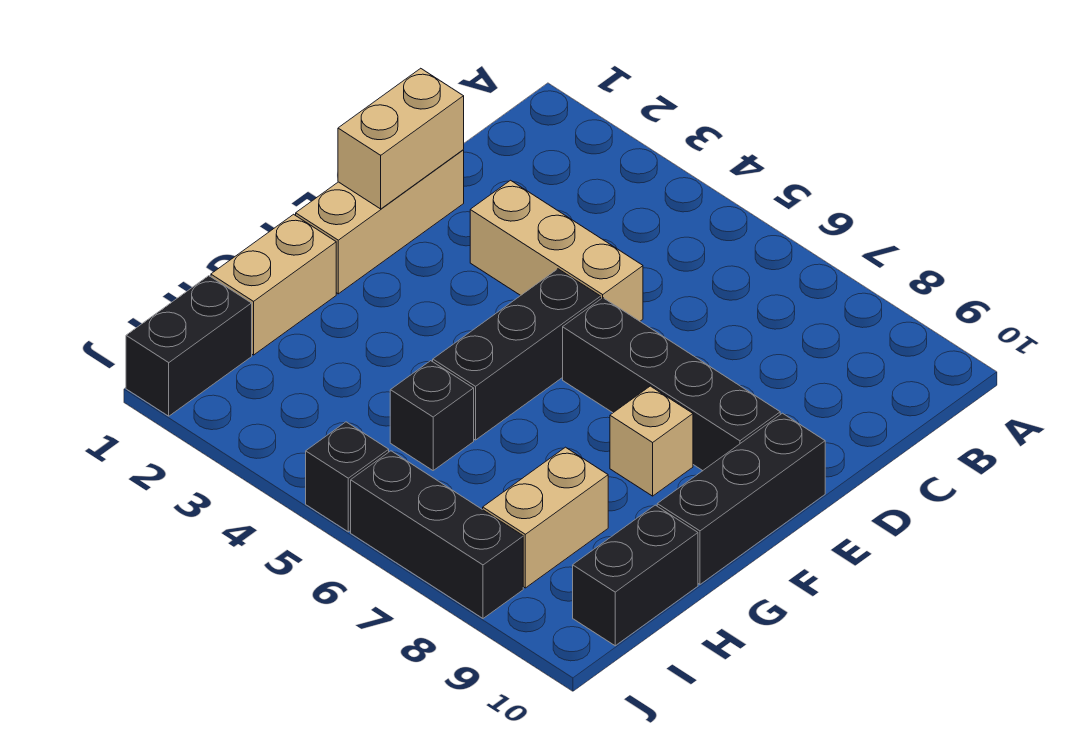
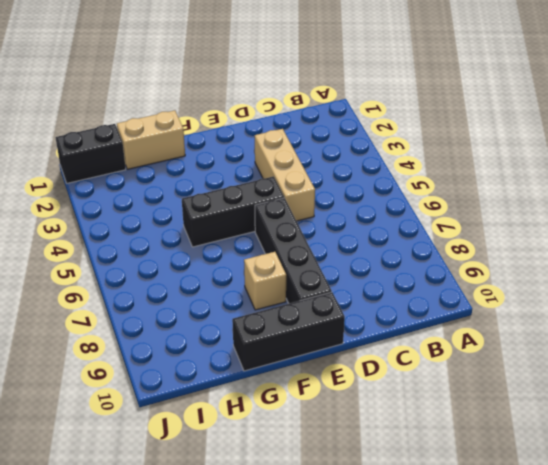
none -> tan 1x3 brick [296,150,464,294]
none -> black 1x1 brick [390,361,474,470]
none -> tan 1x2 brick [483,447,608,588]

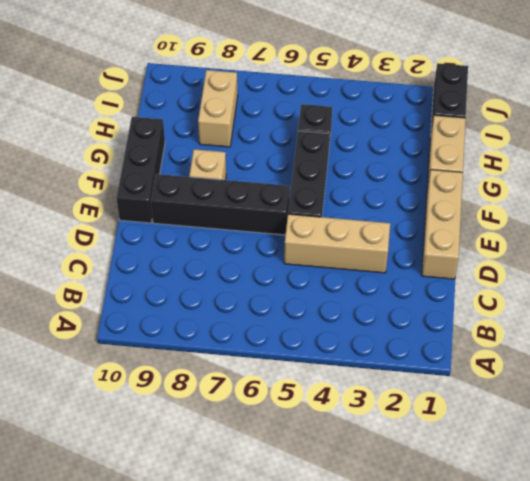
none -> black 1x2 brick [573,505,698,646]
none -> black 1x1 brick [306,422,389,532]
none -> black 1x3 brick [351,451,523,618]

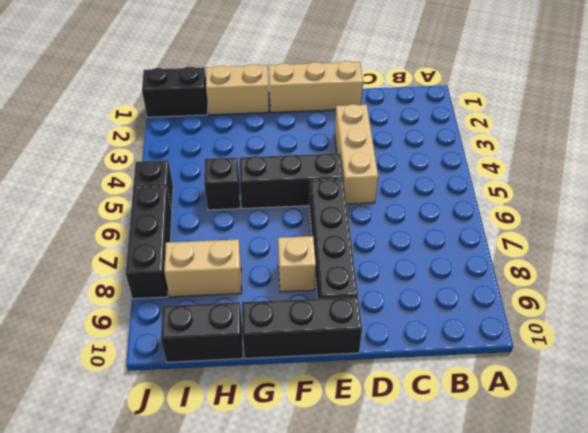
none -> tan 1x2 brick [338,68,464,209]

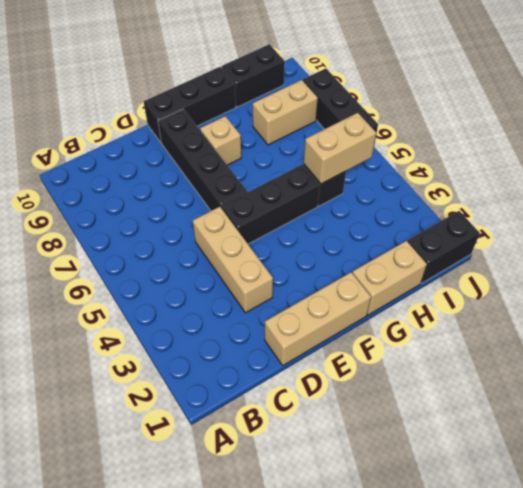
tan 1x2 brick [304,113,376,184] -> tan 1x2 brick moved to [338,68,464,209]
none -> black 1x1 brick [306,422,389,532]

